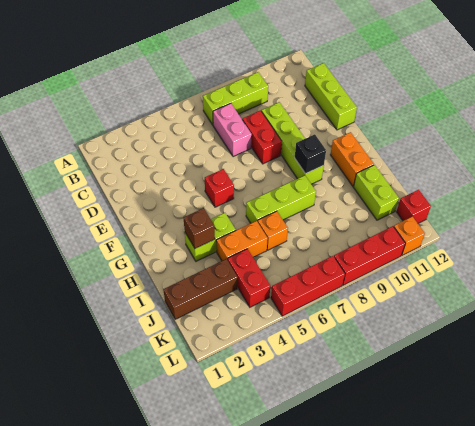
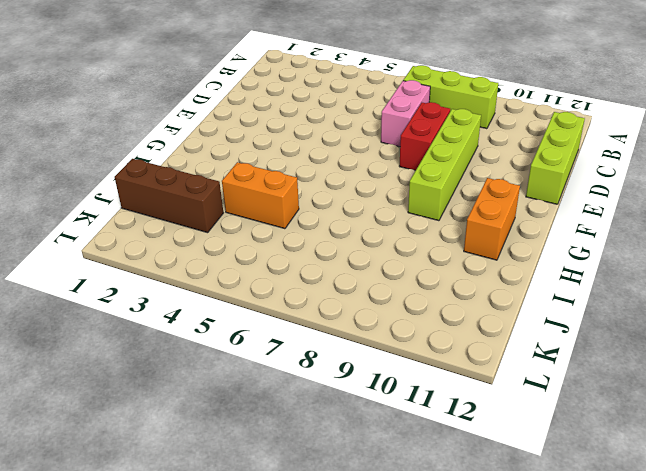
none -> red 1x1 brick [205,169,234,207]
none -> lime 1x2 brick [185,213,236,261]
none -> lime 1x3 brick [246,175,316,223]

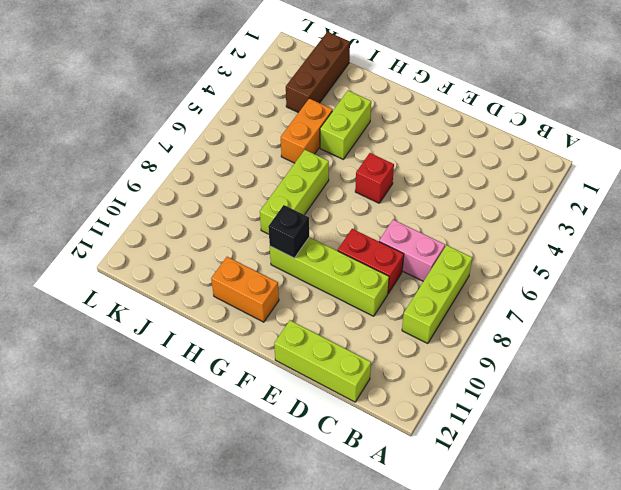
none -> orange 1x1 brick [258,211,288,250]
none -> lime 1x2 brick [354,165,399,220]
none -> red 1x2 brick [228,249,270,307]

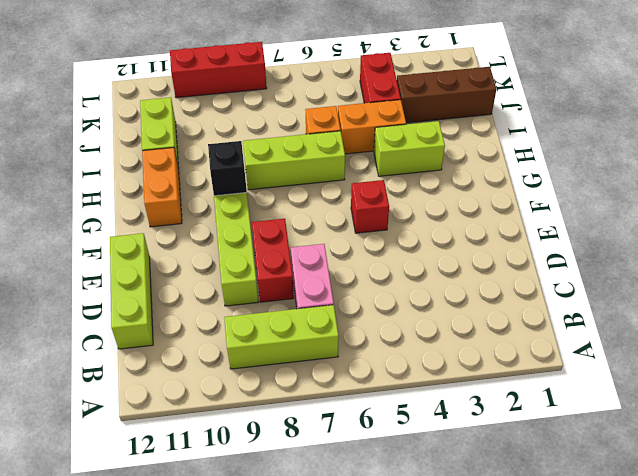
none -> red 1x1 brick [397,190,431,223]
none -> red 1x3 brick [271,256,345,316]
none -> orange 1x1 brick [394,216,425,255]

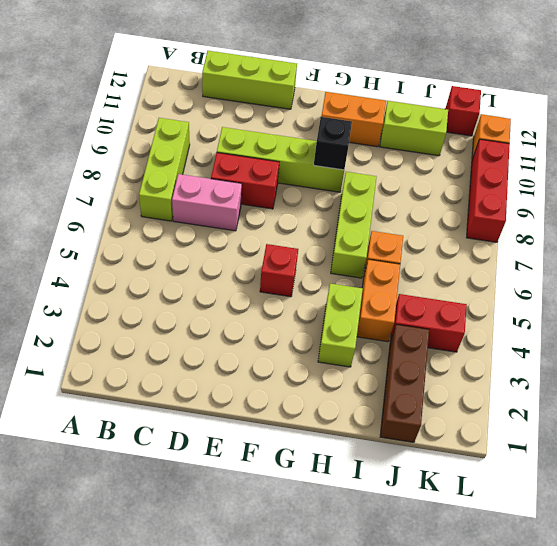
none -> red 1x3 brick [271,256,345,316]
none -> brown 1x1 brick [184,208,215,248]

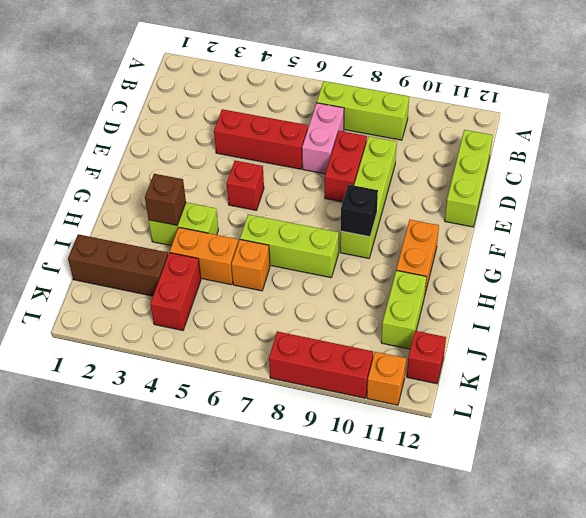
red 1x3 brick [214,109,308,169] -> red 1x3 brick moved to [271,256,345,316]

